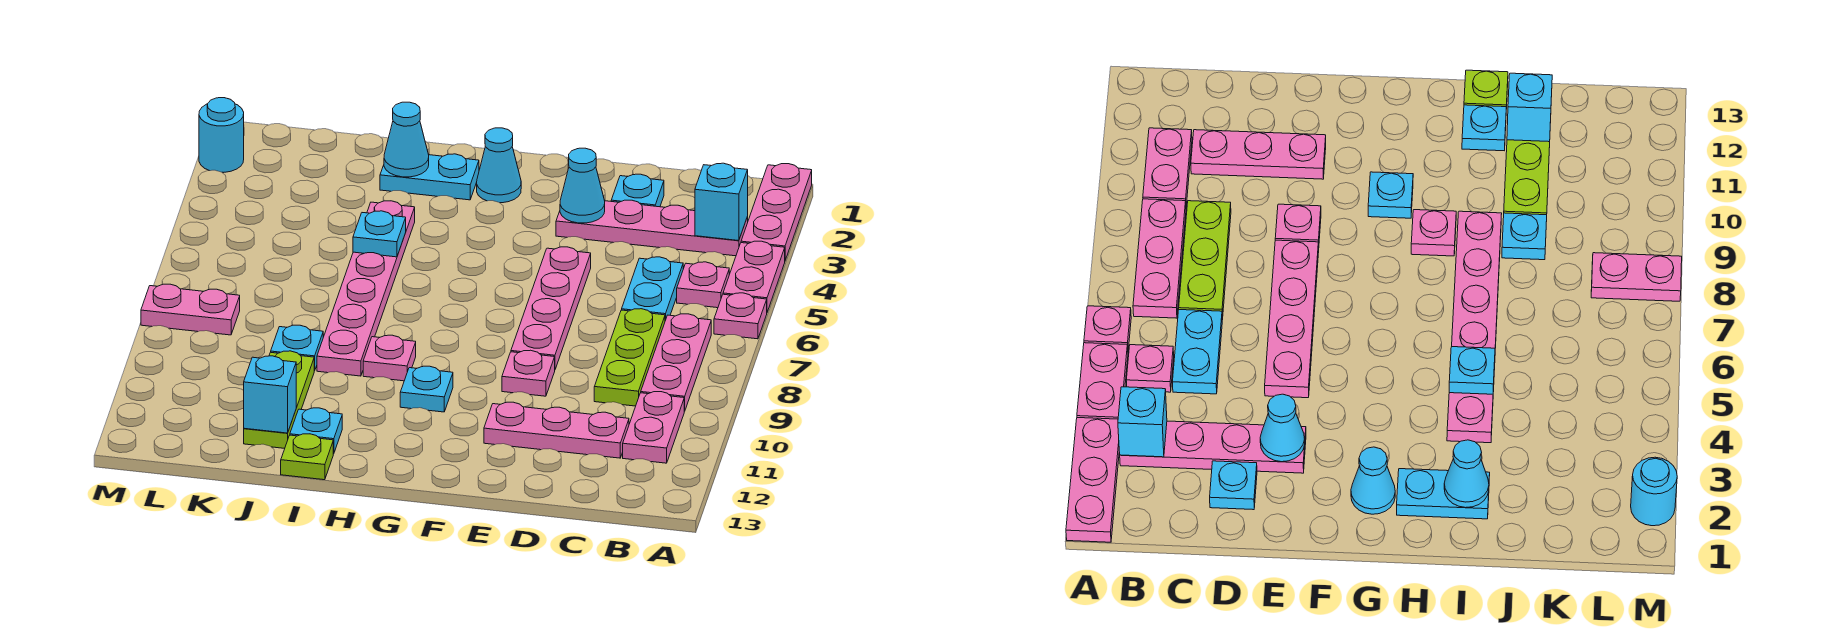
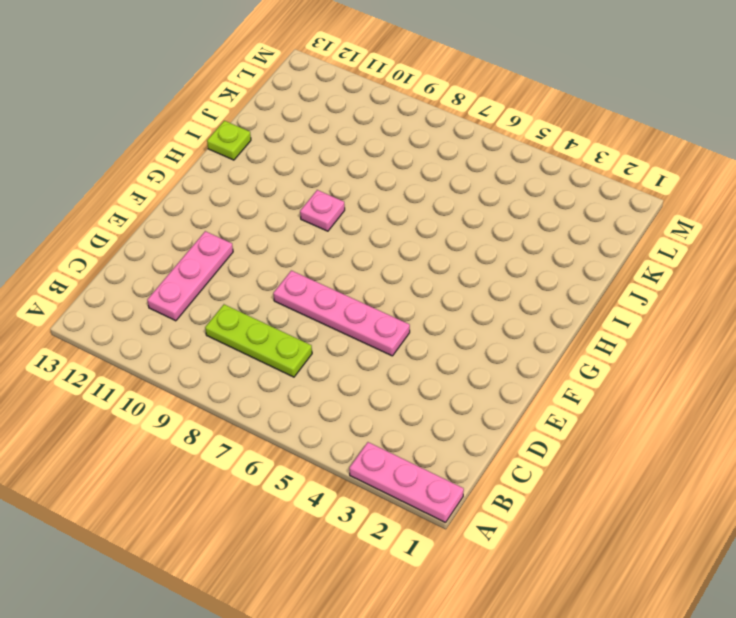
none -> pink 1x2 plate [723,241,785,312]
none -> pink 1x1 plate [714,293,767,339]
none -> pink 1x4 plate [556,200,748,256]

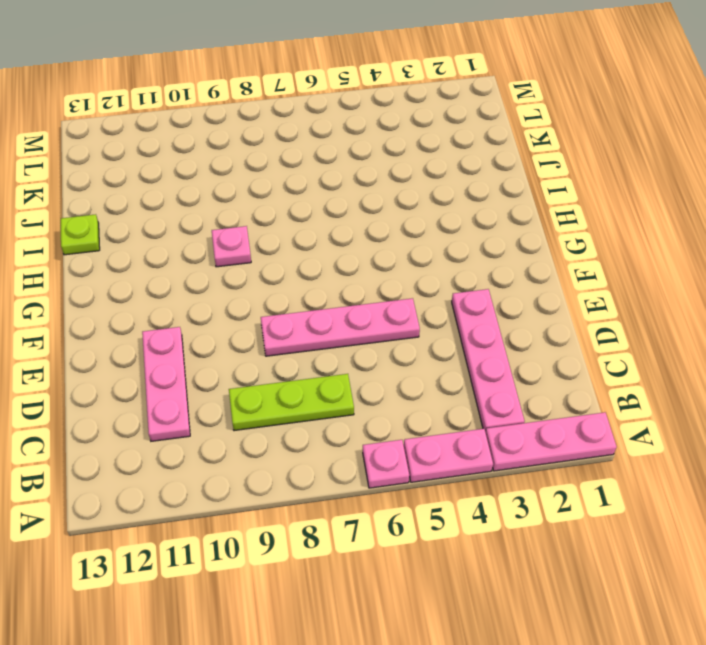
none -> pink 1x1 plate [677,262,729,308]
none -> pink 1x3 plate [641,314,711,411]
none -> pink 1x2 plate [623,392,684,463]

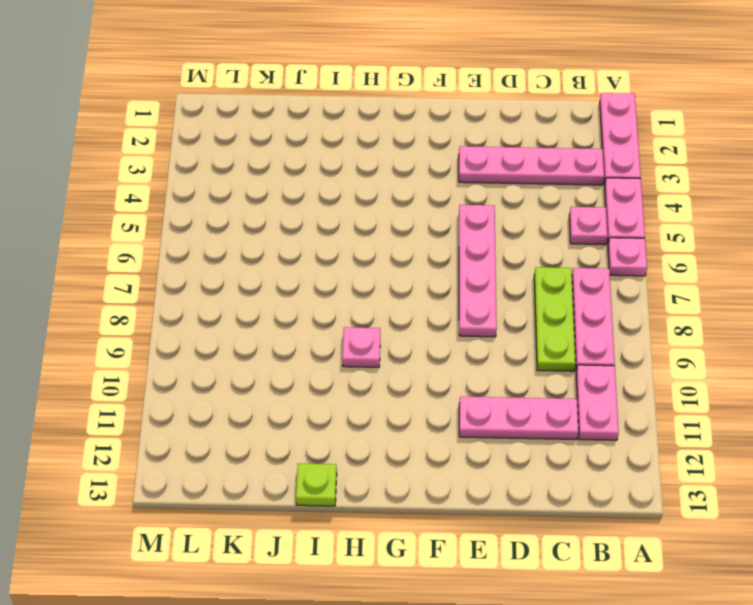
none -> cyan 1x2 plate [622,257,683,321]
none -> cyan 1x1 plate [611,174,664,207]
none -> pink 1x1 plate [502,350,555,396]

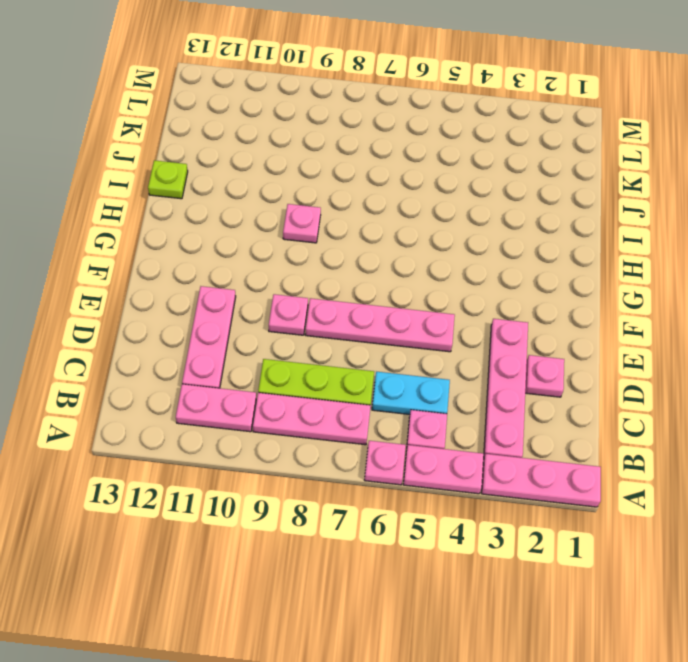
pink 1x1 plate [525,355,564,397] -> cyan 1x1 plate [611,174,664,207]
none -> cyan 1x1 cone [477,128,521,203]
none -> cyan 1x1 plate [400,366,453,412]
none -> cyan 1x2 plate [380,154,479,200]

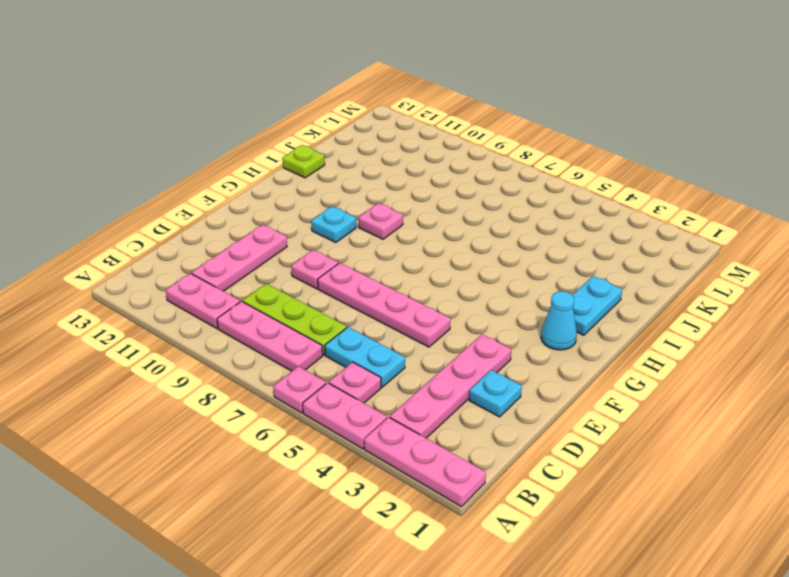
none -> pink 1x6 plate [317,201,415,376]
none -> cyan 1x1 plate [290,408,342,454]
none -> cyan 1x1 plate [271,325,323,371]

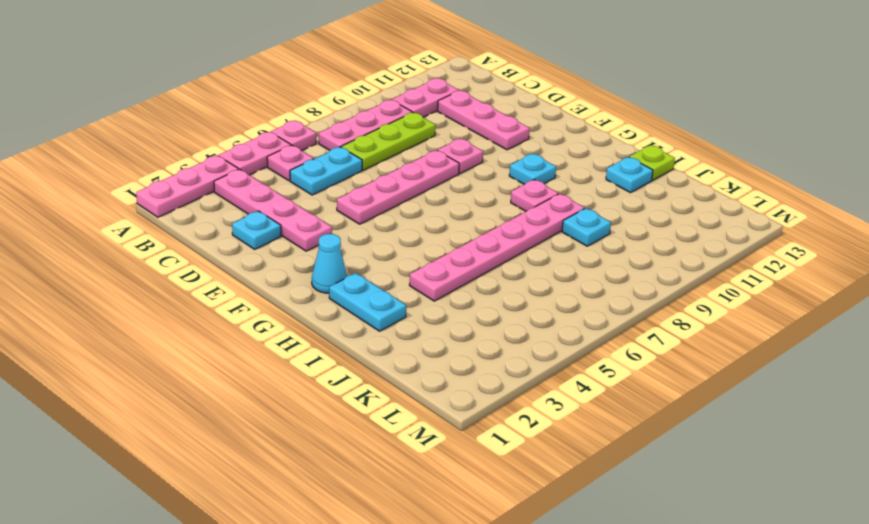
none -> lime 1x3 plate [244,351,314,448]
none -> pink 1x2 plate [141,284,240,335]
none -> cyan 1x1 round brick [199,98,244,172]

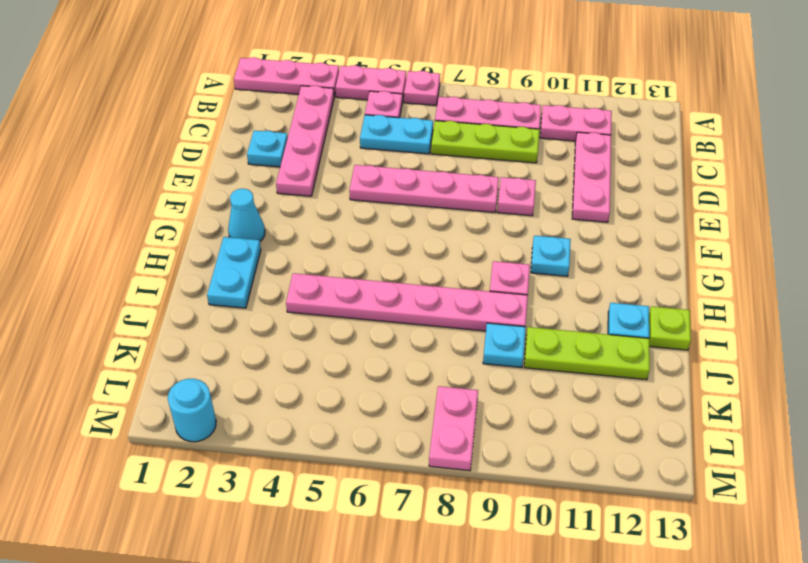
none -> cyan 1x1 brick [695,163,748,241]
none -> cyan 1x1 cone [560,148,605,223]
none -> cyan 1x1 cone [384,102,429,177]

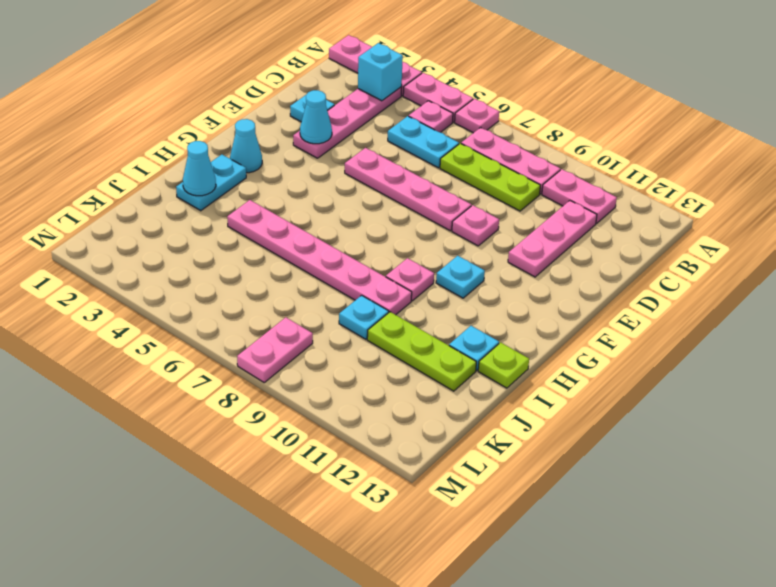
none -> cyan 1x1 round brick [199,98,244,172]
none -> cyan 1x1 plate [353,211,406,257]
none -> cyan 1x1 brick [244,356,296,433]

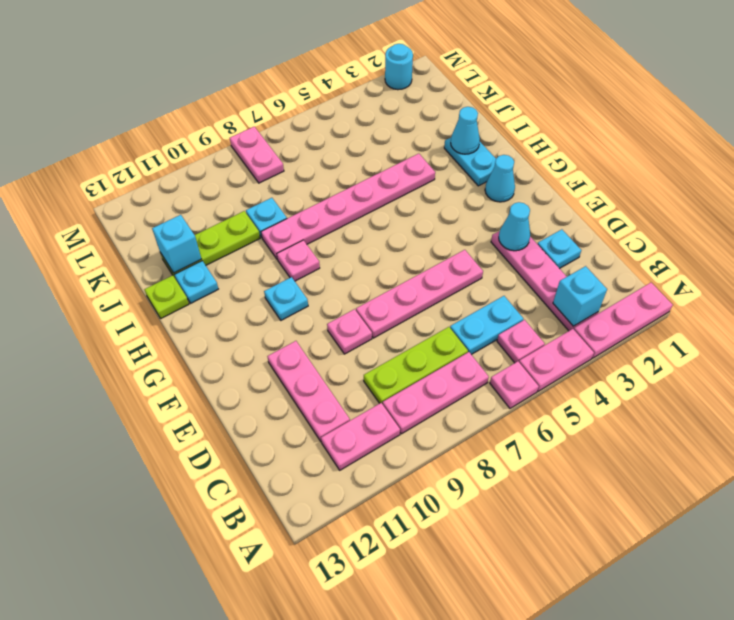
none -> cyan 1x1 plate [353,211,406,257]

